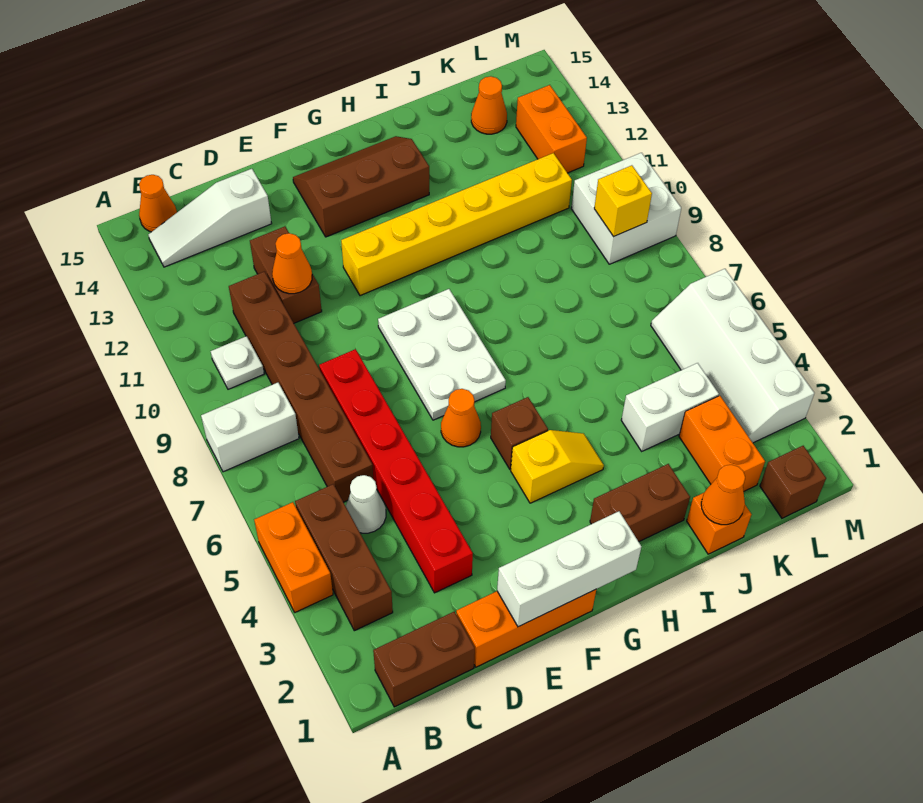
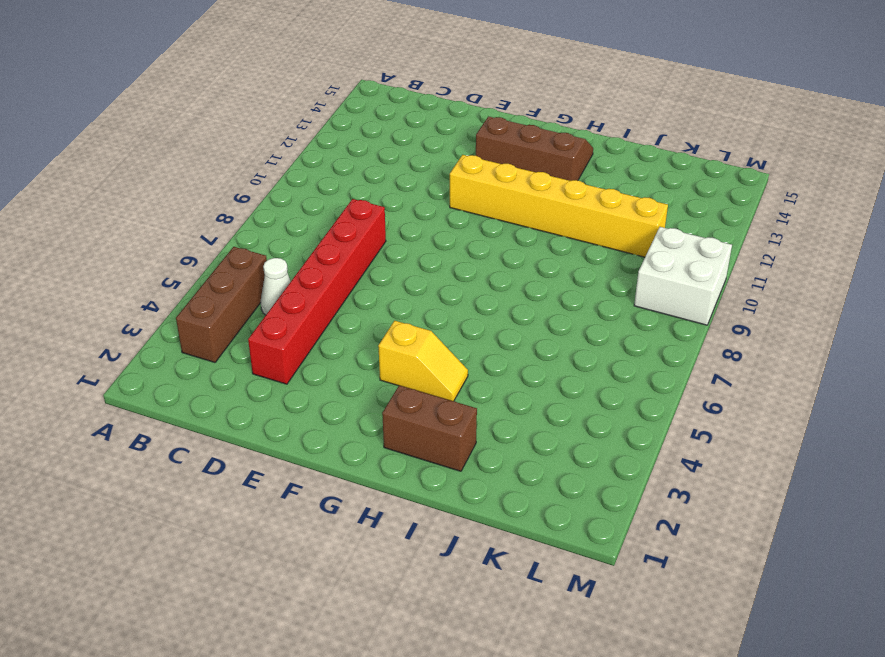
none -> orange 1x2 brick [254,502,333,612]
none -> white 1x2 brick [201,383,299,472]
none -> brown 1x2 brick [373,612,475,707]
none -> white 1x1 plate [211,336,264,389]

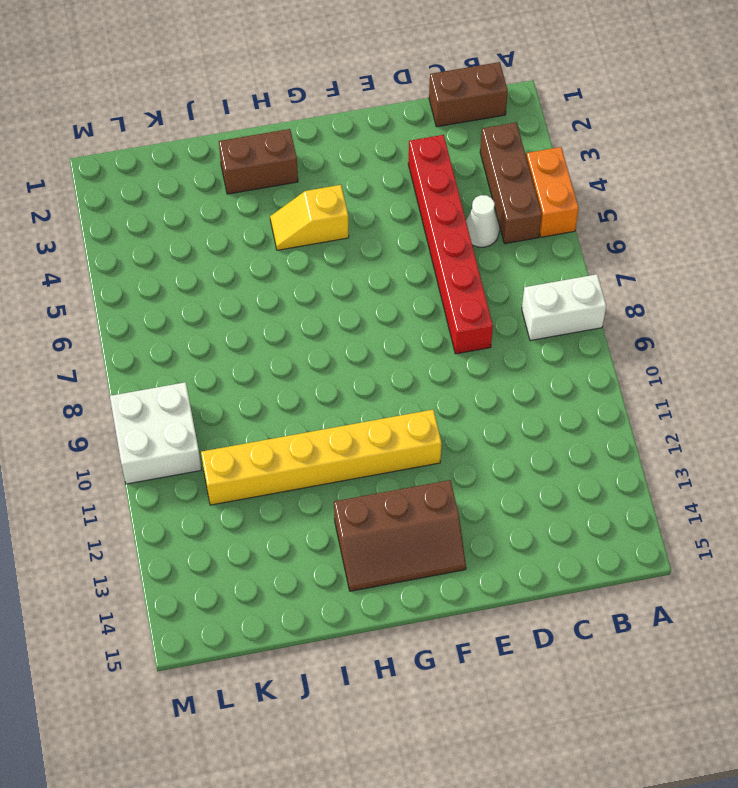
none -> white 1x1 plate [211,336,264,389]
none -> white 1x3 slope [148,169,272,267]
none -> orange 1x1 cone [139,175,177,232]
none -> brown 1x6 brick [229,272,373,502]

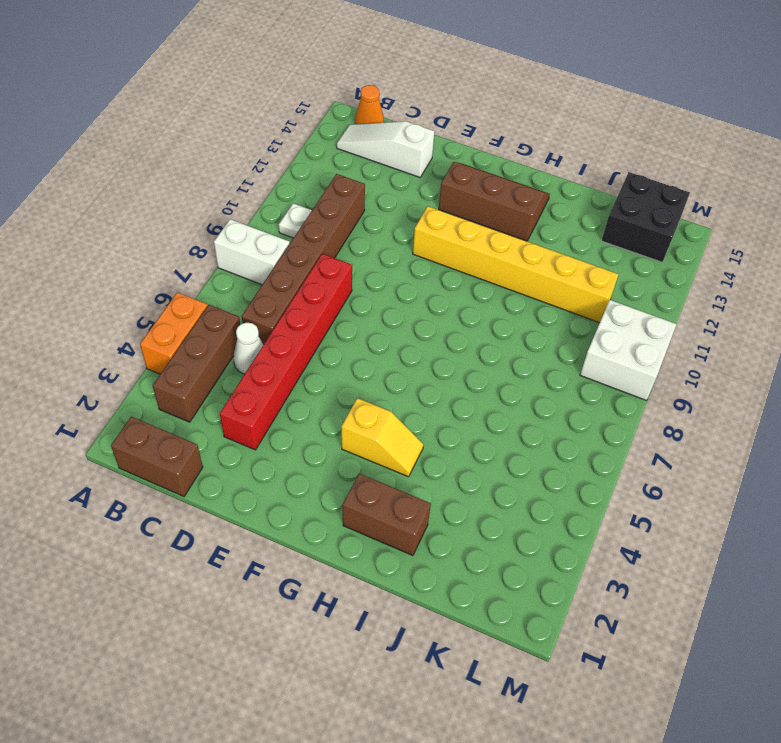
black 2x2 brick [602,172,690,262] -> orange 1x1 cone [471,76,507,134]
none -> orange 1x3 brick [456,589,596,667]
none -> brown 1x2 brick [250,226,322,323]
none -> orange 1x1 cone [441,389,481,447]
none -> white 2x3 plate [378,289,506,420]

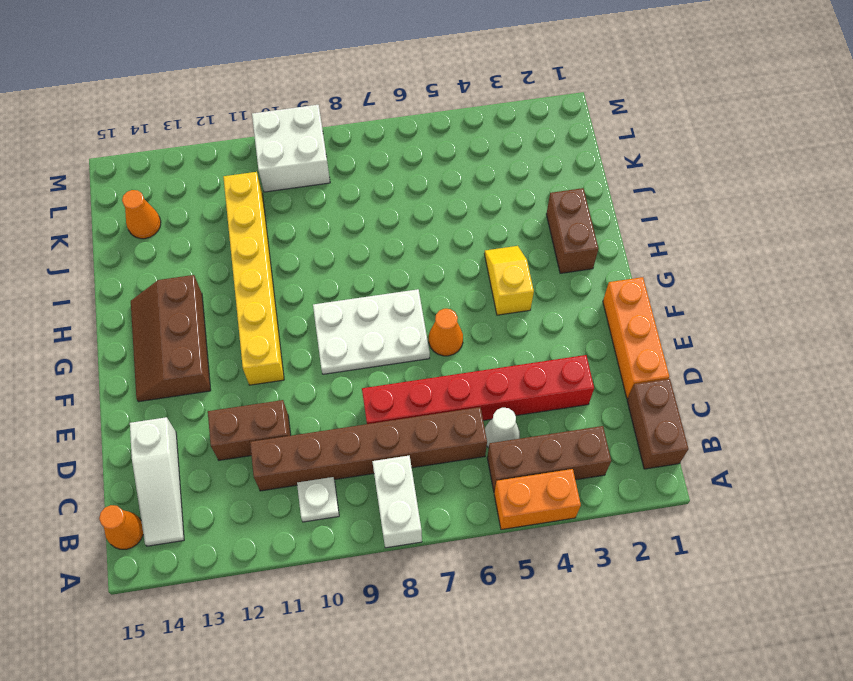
none -> brown 1x1 brick [491,397,548,469]
none -> orange 1x1 brick [687,493,751,554]
none -> white 1x2 brick [621,363,719,451]
none -> orange 1x2 brick [679,396,765,491]

